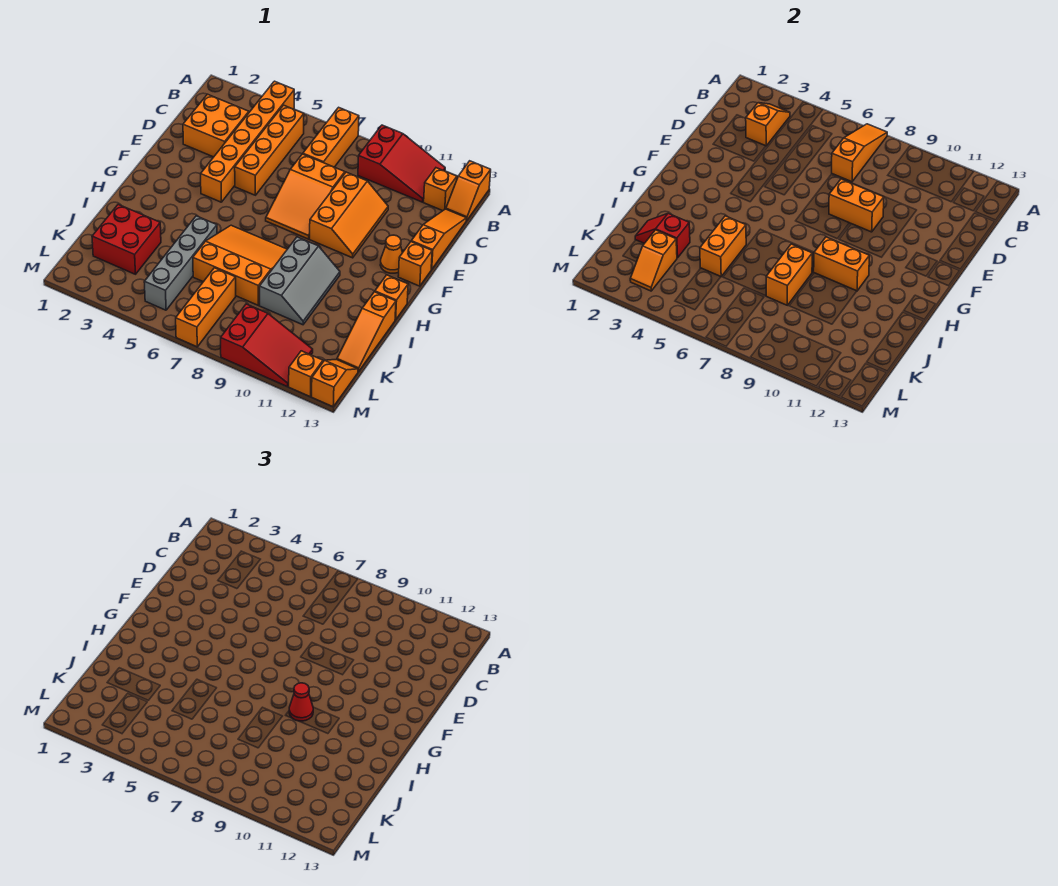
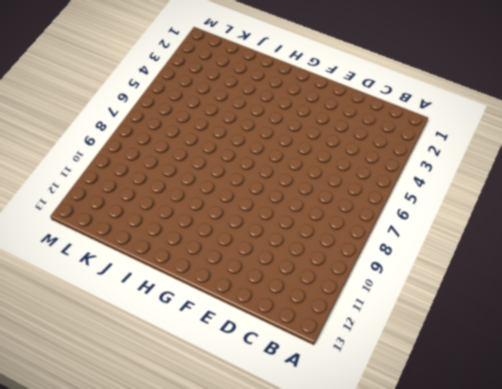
none -> orange 1x6 brick [201,81,294,202]
none -> orange 1x3 brick [303,107,359,167]
none -> red 2x3 slope [358,125,445,202]
none -> orange 1x2 slope [446,161,491,221]

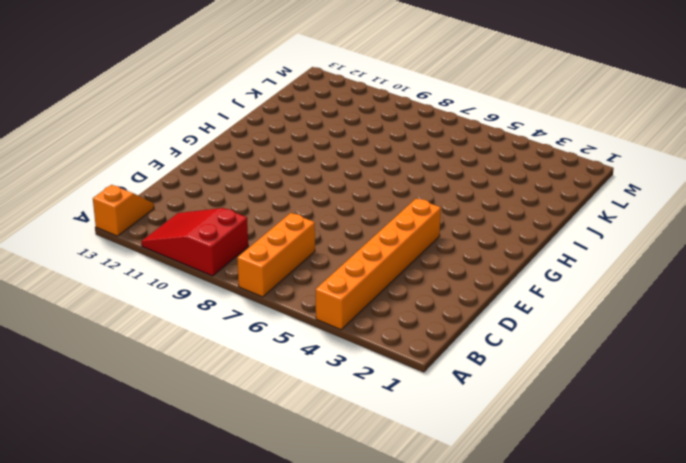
none -> orange 1x4 brick [235,105,304,195]
none -> orange 1x1 brick [424,168,457,211]
none -> orange 2x2 brick [183,94,249,157]
none -> orange 1x3 slope [411,209,467,269]

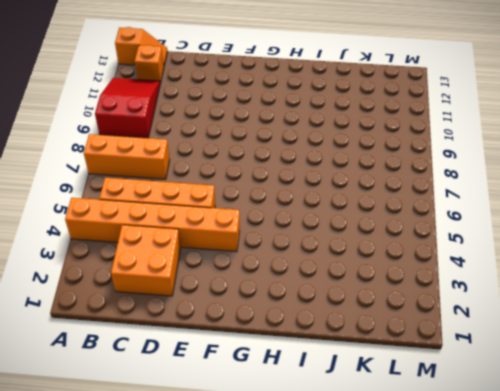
none -> orange 1x3 slope [411,209,467,269]
none -> orange 2x3 slope [266,154,345,239]
none -> orange 2x3 slope [310,172,388,258]
none -> orange 1x1 cone [380,235,403,273]

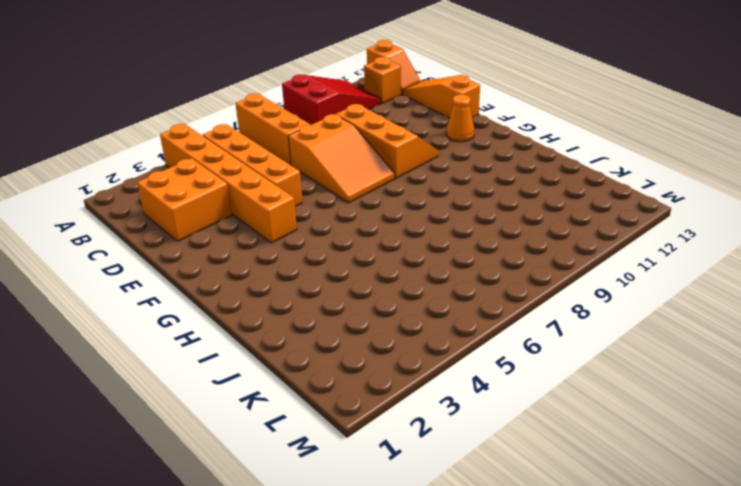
none -> orange 1x1 brick [398,242,432,286]
none -> orange 3x3 slope [193,225,287,305]
none -> grey 2x3 slope [260,237,340,325]
none -> orange 1x1 brick [375,275,408,320]

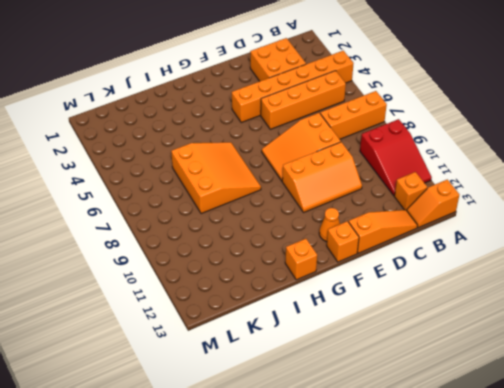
none -> grey 2x3 slope [260,237,340,325]
none -> grey 1x4 brick [144,216,217,310]
none -> orange 1x3 slope [337,292,396,372]
none -> red 2x2 brick [92,204,161,274]

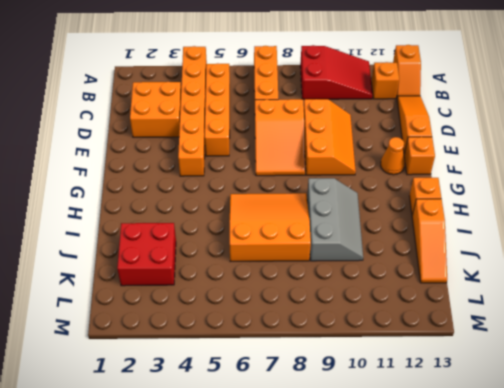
none -> grey 1x4 brick [144,216,217,310]
none -> orange 1x3 brick [176,268,236,347]
none -> red 2x3 slope [221,304,313,387]
none -> orange 1x2 slope [312,360,358,407]

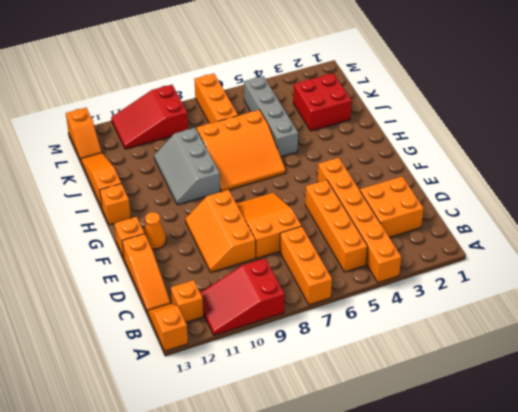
none -> orange 1x1 brick [289,351,323,397]
none -> orange 1x3 slope [832,124,887,182]
none -> orange 1x2 slope [745,103,790,146]
none -> orange 1x2 brick [829,179,884,232]

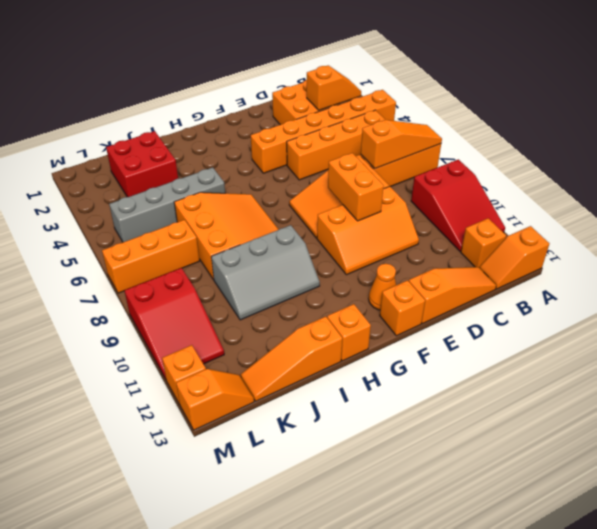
none -> orange 1x2 brick [813,237,869,291]
none -> orange 1x2 brick [700,216,746,277]
none -> orange 1x2 brick [766,244,812,305]
none -> red 1x2 slope [635,213,690,258]

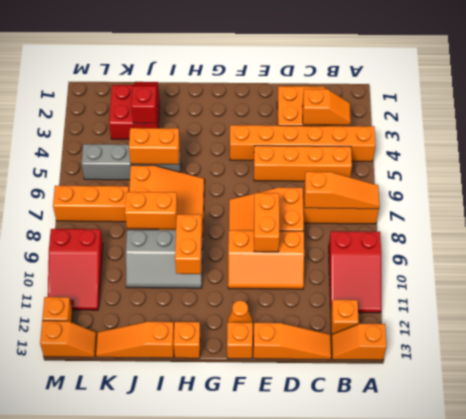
none -> orange 1x2 slope [630,230,677,291]
none -> red 1x1 cone [289,683,313,721]

